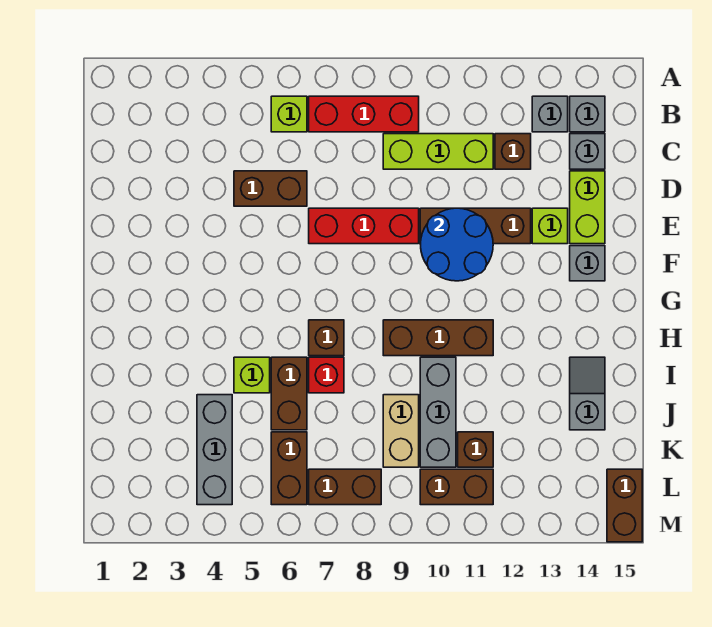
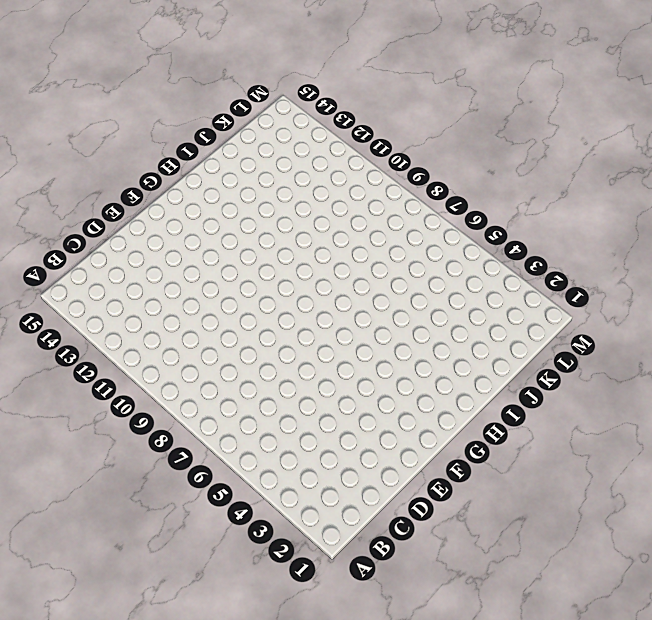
none -> lime 1x1 brick [271,96,307,132]
none -> red 1x3 brick [309,96,419,132]
none -> grey 1x1 brick [532,96,568,132]

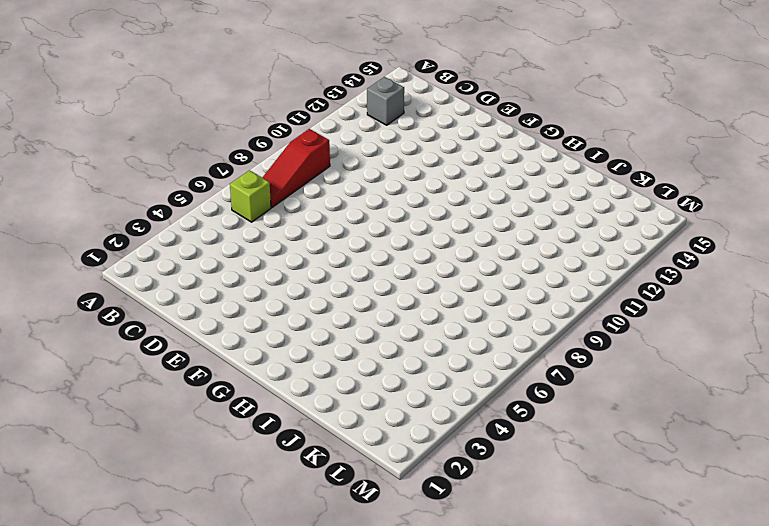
red 1x3 slope [262,129,330,207] -> red 1x3 brick [309,96,419,132]
none -> grey 1x1 brick [570,96,605,132]
none -> lime 1x3 brick [383,134,493,169]
none -> brown 1x1 brick [495,134,531,169]

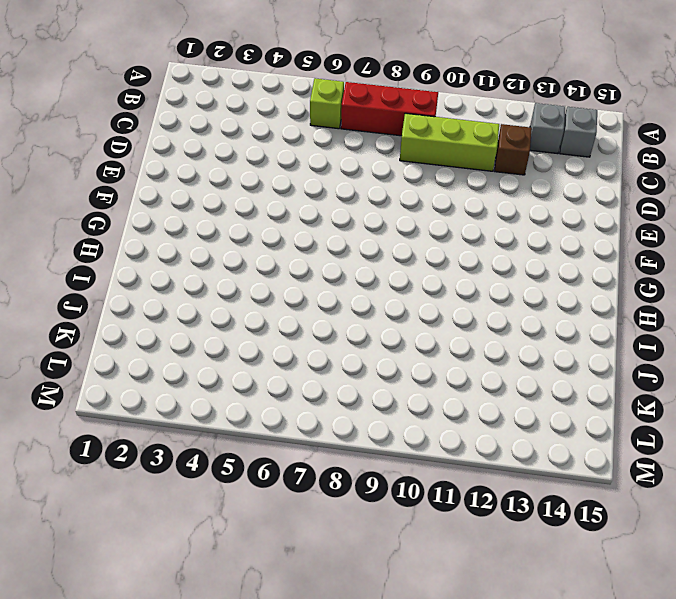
none -> grey 1x1 brick [570,134,605,169]
none -> brown 1x2 brick [234,171,307,206]
none -> lime 1x2 brick [570,171,605,244]

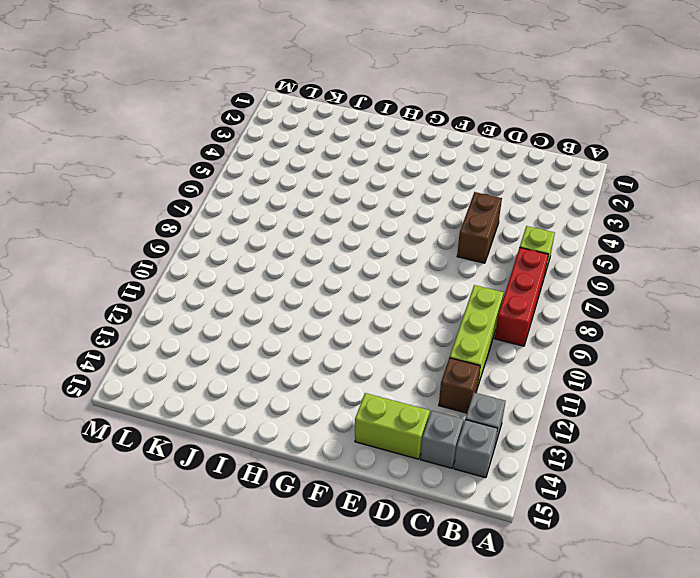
none -> red 1x3 brick [309,208,419,244]
none -> brown 1x3 brick [420,208,531,244]
none -> lime 1x1 brick [532,208,568,244]

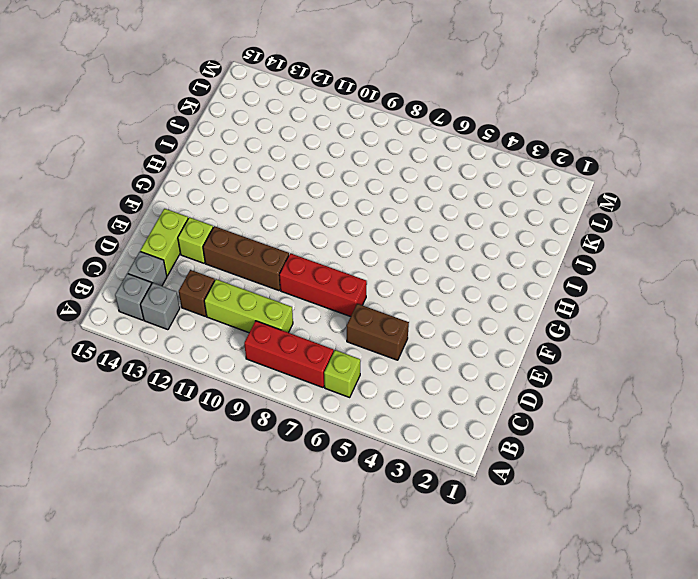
none -> grey 1x1 brick [570,246,605,281]
none -> brown 1x1 brick [309,320,344,356]
none -> brown 1x3 brick [383,320,493,356]

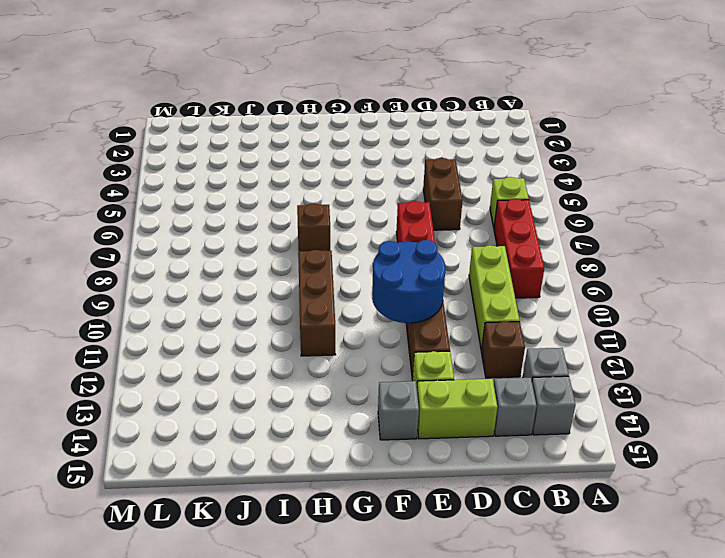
none -> lime 1x1 brick [234,357,270,393]
none -> brown 1x2 brick [271,357,307,430]
none -> red 1x1 brick [309,357,344,393]

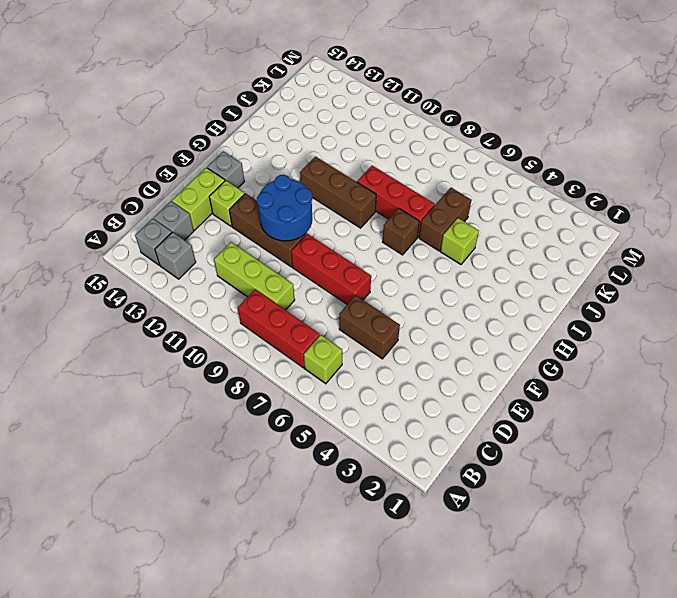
red 1x3 brick [357,166,435,237] -> red 1x1 brick [309,357,344,393]
none -> brown 1x1 brick [495,134,531,169]
none -> grey 1x3 brick [420,357,456,467]
none -> grey 1x2 slope [570,357,605,430]

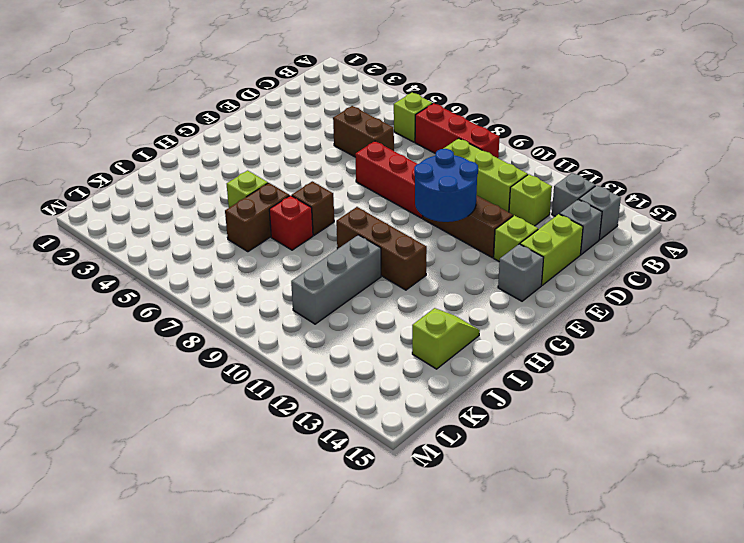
lime 1x1 brick [509,174,552,226] -> brown 1x1 brick [495,134,531,169]
lime 1x2 slope [412,308,480,369] -> grey 1x2 slope [570,357,605,430]
none -> grey 1x3 brick [197,395,232,505]
none -> tan 1x2 brick [383,395,419,467]
none -> brown 1x2 brick [271,432,307,505]

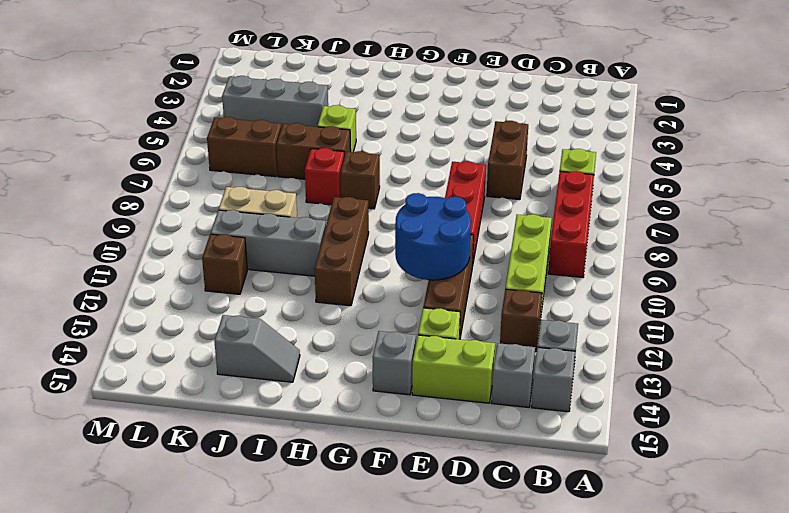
none -> brown 1x2 brick [309,469,381,505]
none -> brown 1x2 brick [420,469,493,505]
none -> brown 1x2 brick [607,469,642,542]

